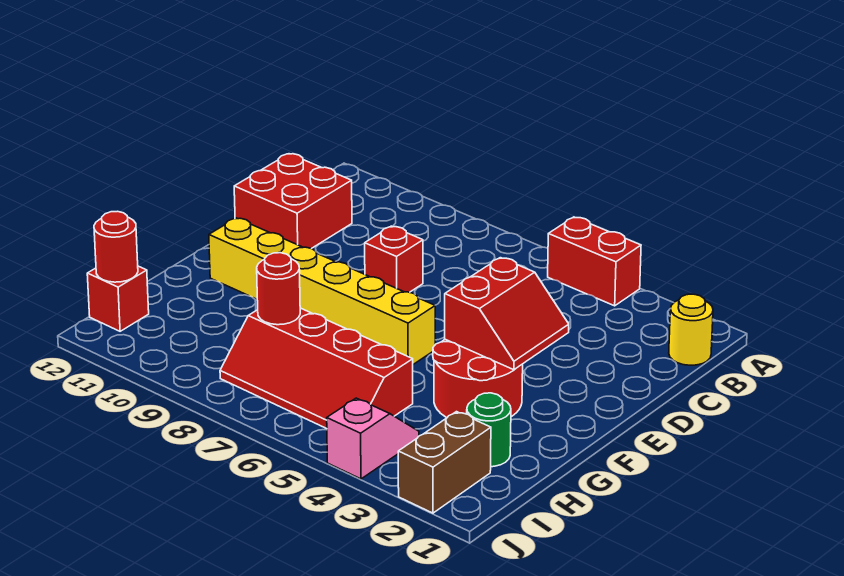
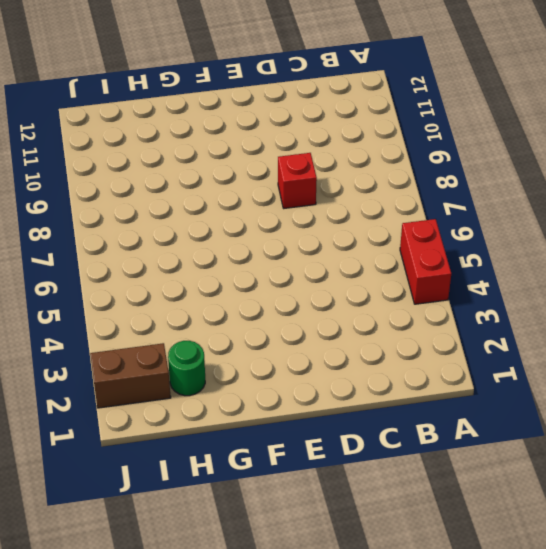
none -> yellow 1x1 round brick [669,294,713,365]
none -> red 2x2 brick [234,154,352,249]
none -> red 2x2 round brick [433,339,523,417]

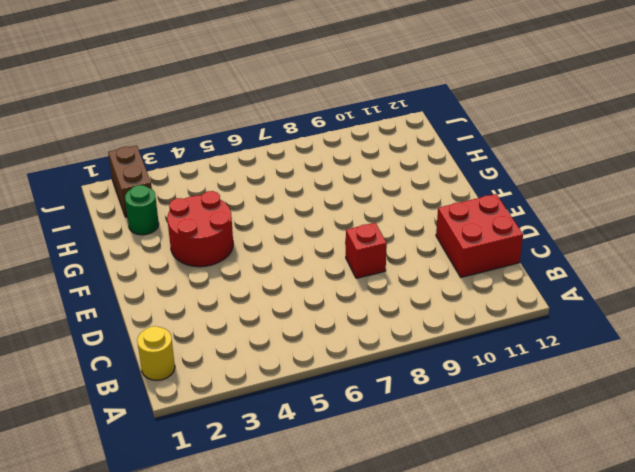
none -> red 1x2 brick [548,217,641,306]
none -> yellow 1x6 brick [209,218,435,364]
none -> red 2x4 slope [220,308,413,429]

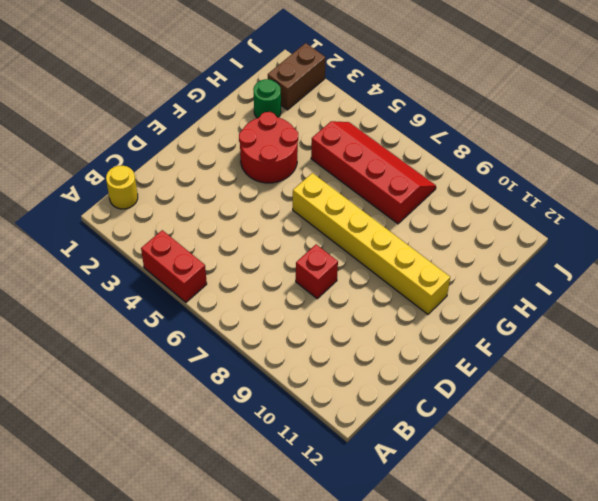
none -> red 2x2 brick [234,154,352,249]
none -> pink 1x2 slope [327,398,419,479]
none -> red 1x1 brick [87,266,149,331]

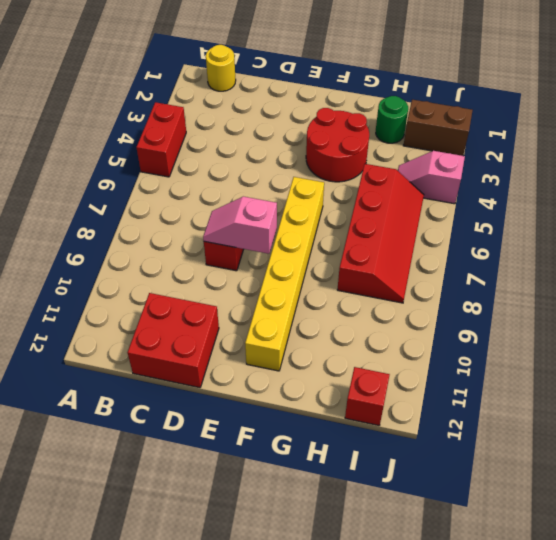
pink 1x2 slope [203,196,277,254] -> none
none -> red 2x2 slope [445,258,569,370]
none -> red 1x1 round brick [257,253,300,325]
none -> red 1x1 round brick [94,211,138,282]

